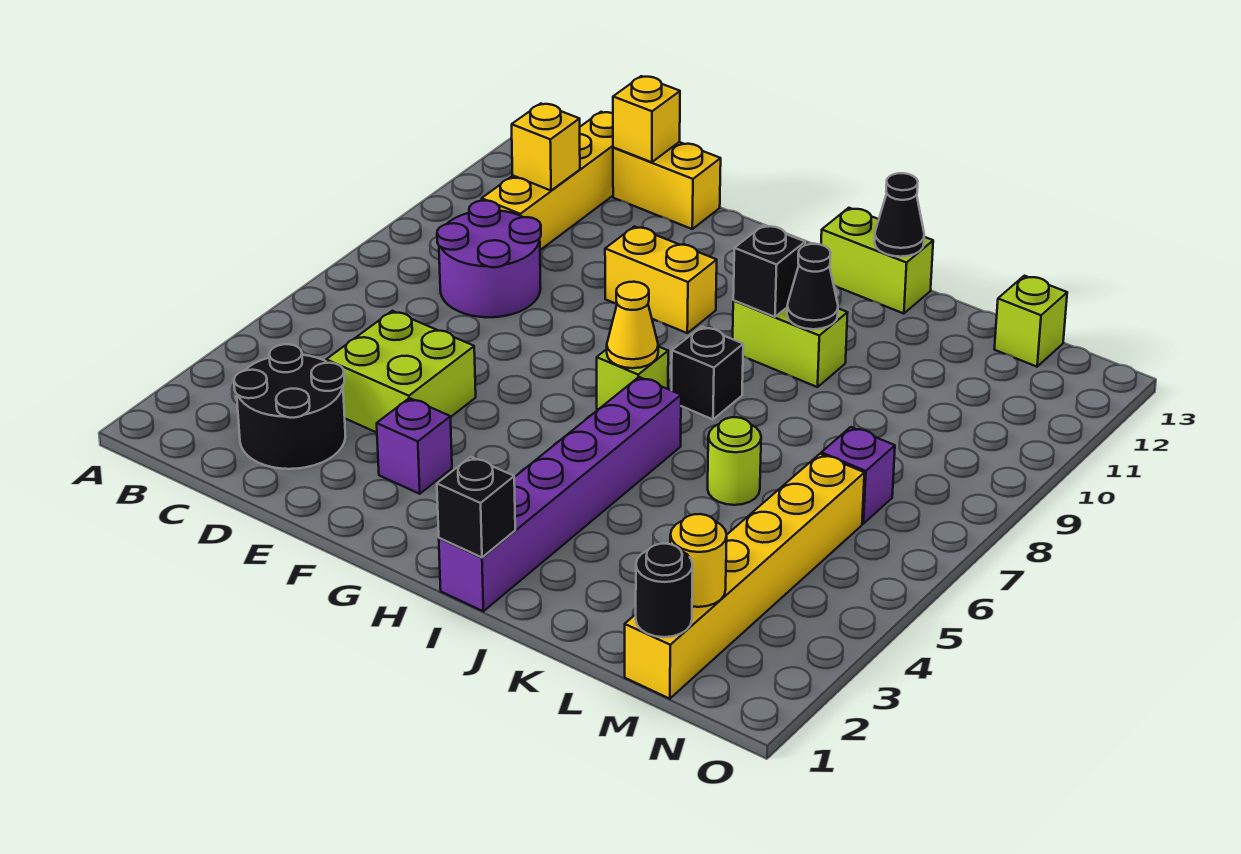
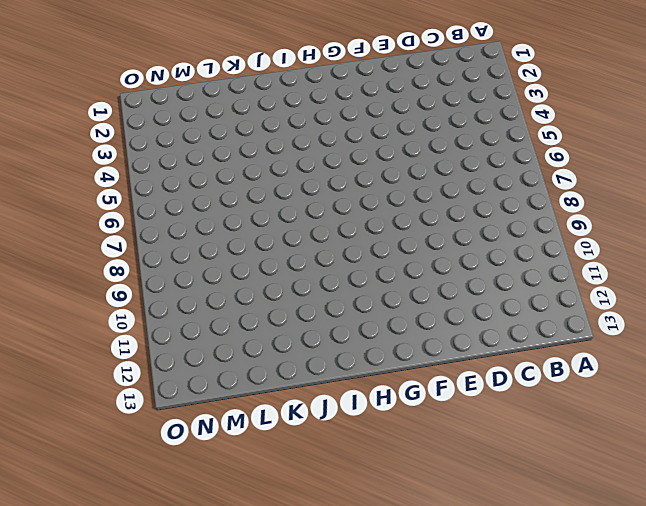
none -> black 2x2 round brick [234,344,346,469]
none -> purple 2x2 round brick [437,200,541,317]
none -> yellow 1x4 brick [482,112,613,250]

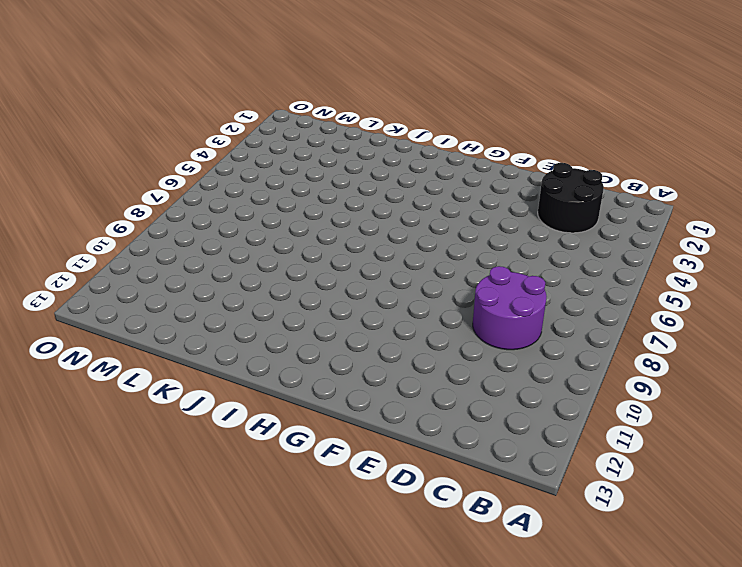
none -> yellow 1x4 brick [482,112,613,250]
none -> lime 2x2 brick [326,311,476,433]
none -> yellow 1x2 brick [613,142,721,229]

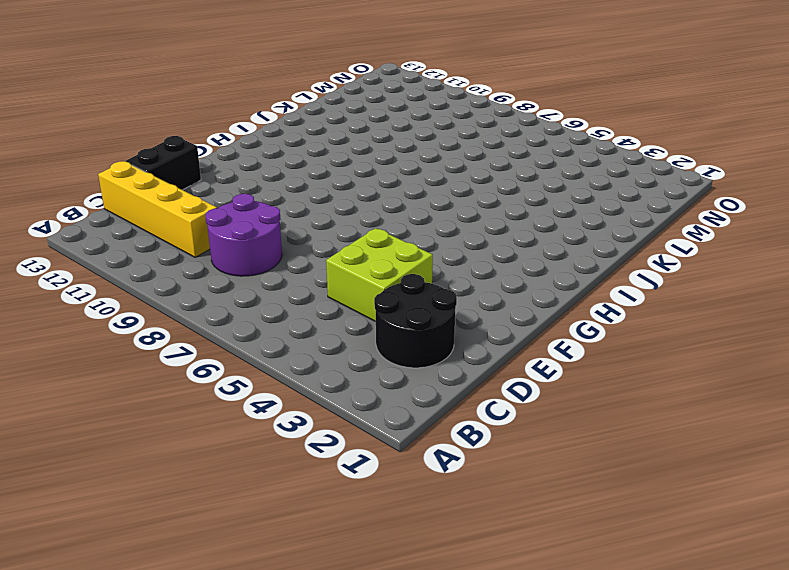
black 1x2 brick [126,136,201,190] -> yellow 1x2 brick [613,142,721,229]
none -> purple 1x1 brick [377,398,452,494]
none -> yellow 1x2 brick [605,226,717,333]
none -> lime 1x1 brick [597,346,668,409]

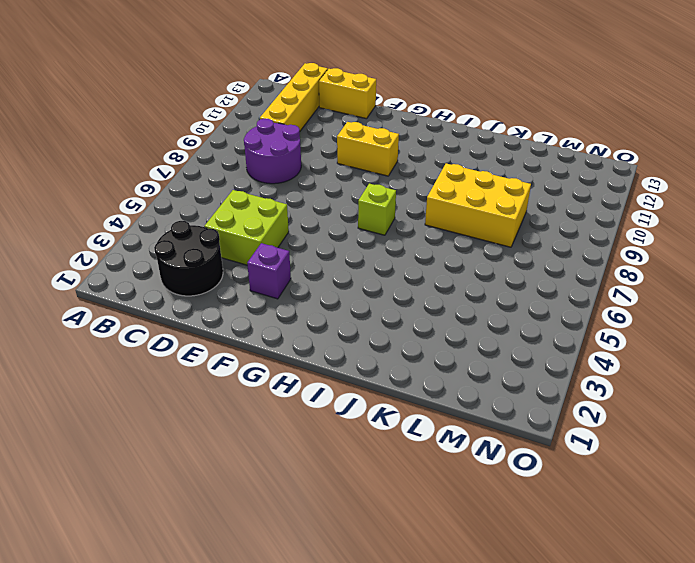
yellow 2x3 brick [425,163,531,247] -> none
none -> purple 1x6 brick [439,377,681,611]
none -> black 1x1 brick [672,327,743,419]
none -> lime 1x2 brick [733,301,848,387]

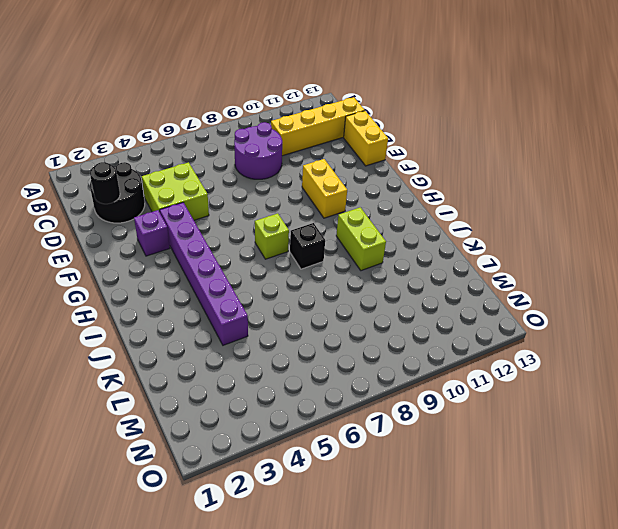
black 1x1 round brick [90,162,120,204] -> black 1x1 round brick moved to [636,544,693,637]
purple 1x6 brick [160,203,248,345] -> purple 1x6 brick turned to [439,377,681,611]
none -> lime 1x2 brick [821,208,933,314]
none -> lime 1x1 round brick [708,417,761,505]
none -> yellow 1x6 brick [625,454,864,699]

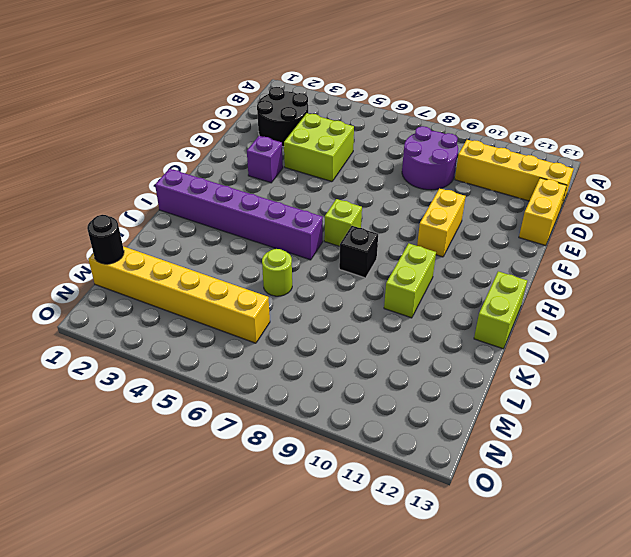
none -> purple 1x1 brick [821,427,895,524]
none -> lime 1x1 brick [994,276,1067,367]
none -> yellow 1x1 brick [512,104,580,191]

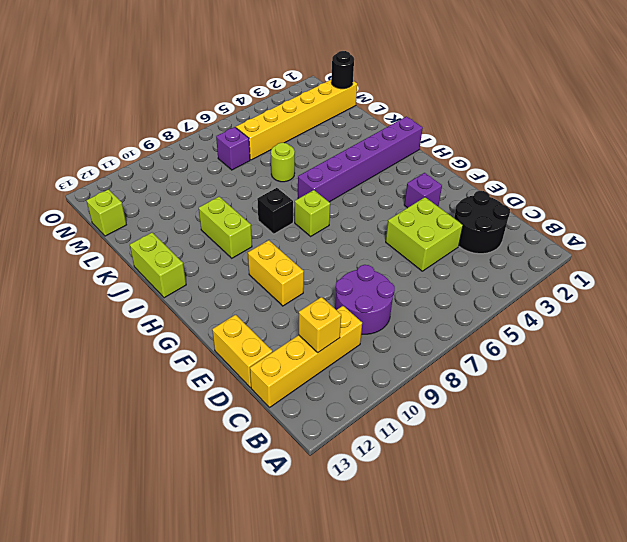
none -> yellow 1x1 brick [613,76,680,162]
none -> yellow 1x1 cone [607,282,658,368]
none -> black 1x1 brick [437,457,515,557]

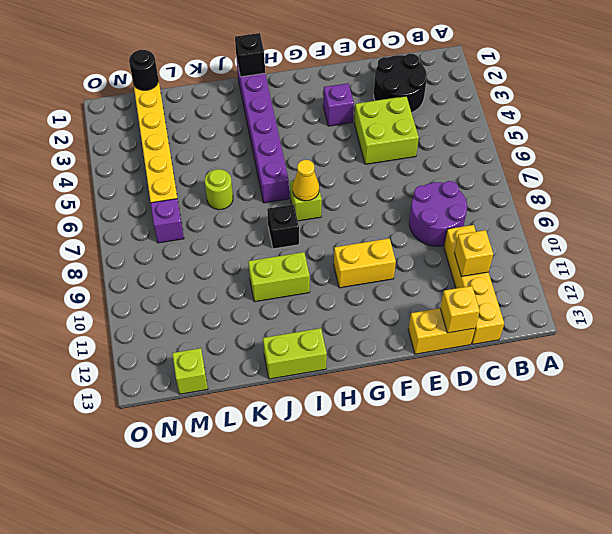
none -> black 1x1 brick [733,225,805,317]
none -> black 1x1 cone [787,244,838,329]
none -> black 1x1 cone [874,173,924,257]

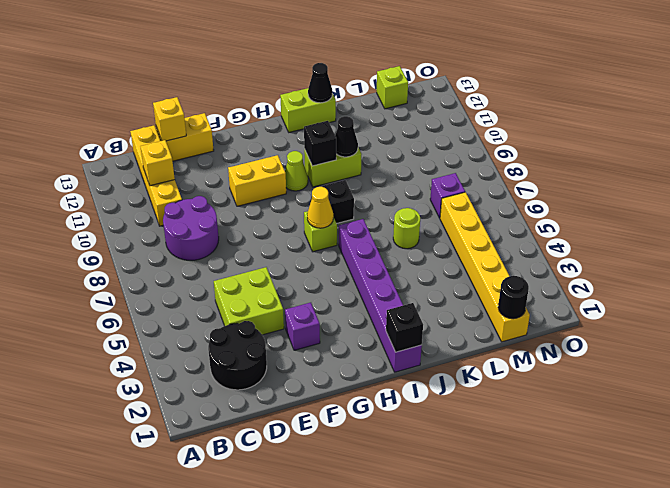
lime 1x1 cone [285,151,308,191] -> none
none -> yellow 1x1 round brick [670,514,727,607]

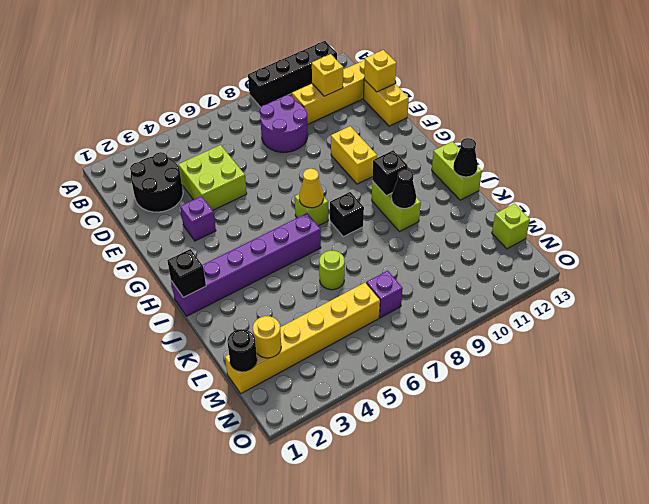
black 1x4 brick [248,41,337,107] -> none

